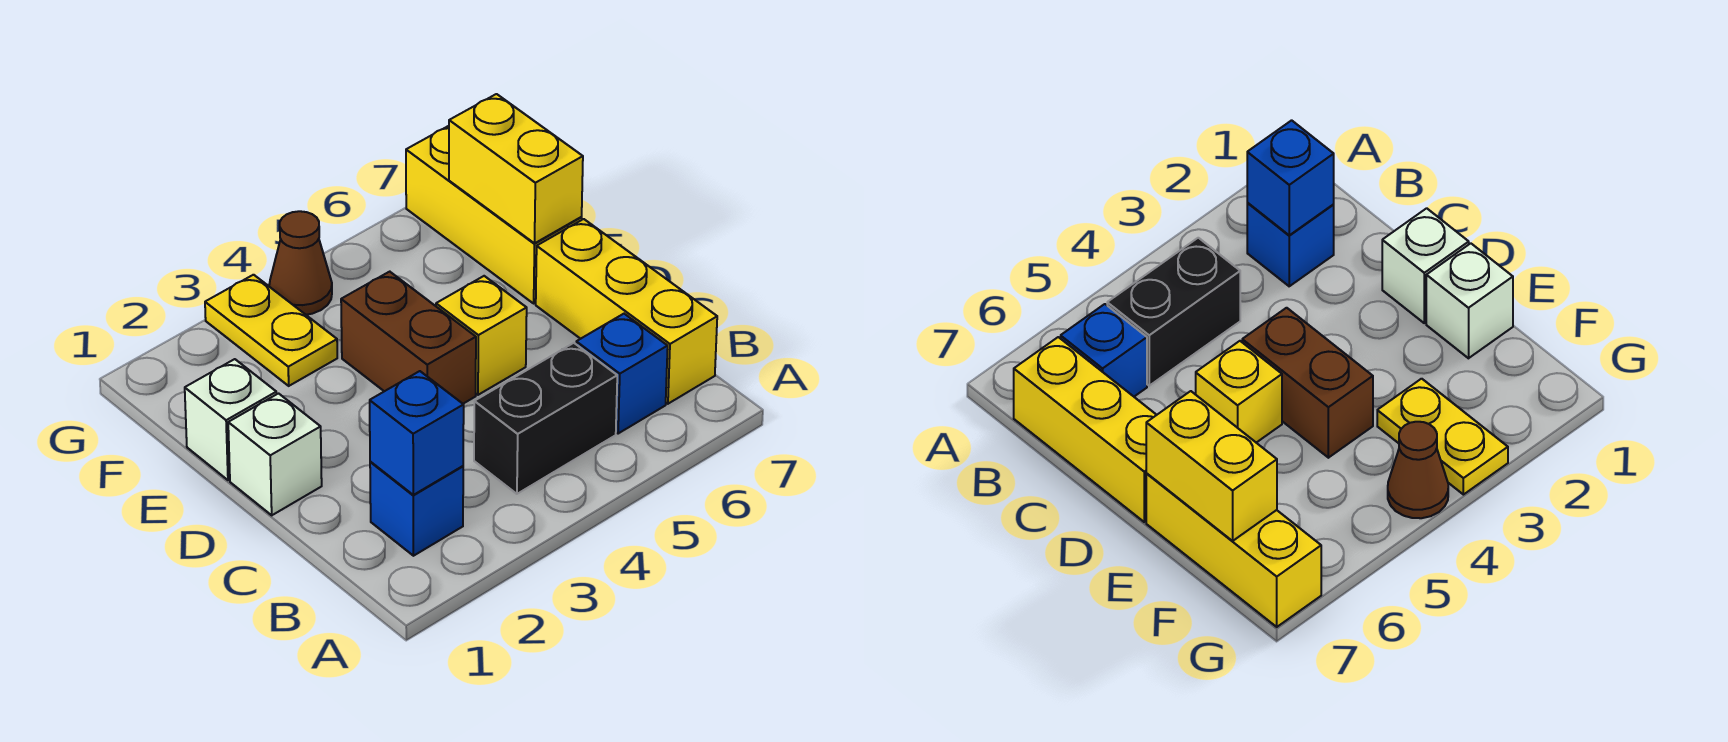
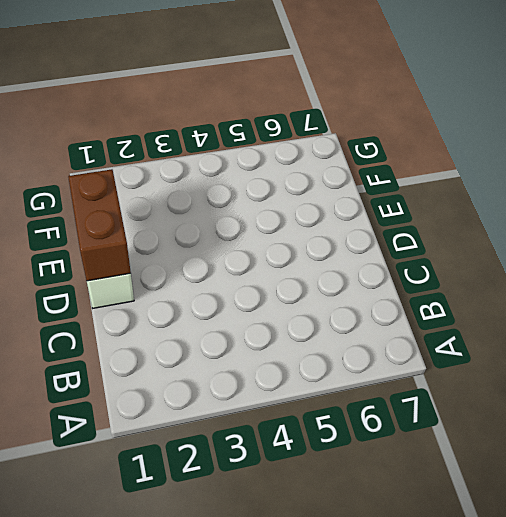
brown 1x2 brick [68,169,131,281] -> brown 1x2 brick moved to [341,272,476,404]
none -> blue 1x1 brick [370,462,463,556]
none -> black 1x2 brick [474,343,617,494]
none -> blue 1x1 brick [576,314,668,434]

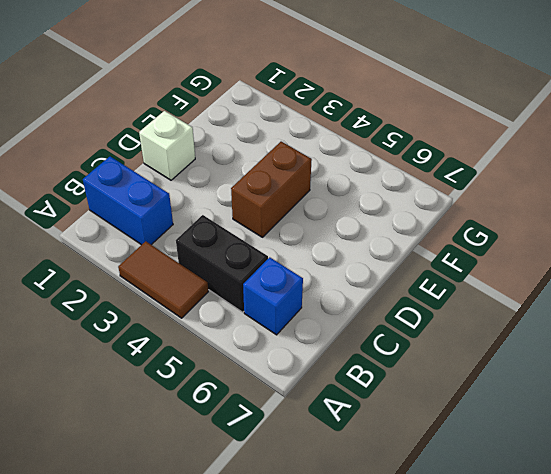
brown 1x2 tile [118,241,208,318] -> none
blue 1x2 brick [83,156,173,245] -> blue 1x1 brick [370,462,463,556]
none -> yellow 1x3 brick [536,219,717,404]
none -> yellow 1x1 brick [436,276,527,395]
none -> white 1x1 brick [185,359,276,480]

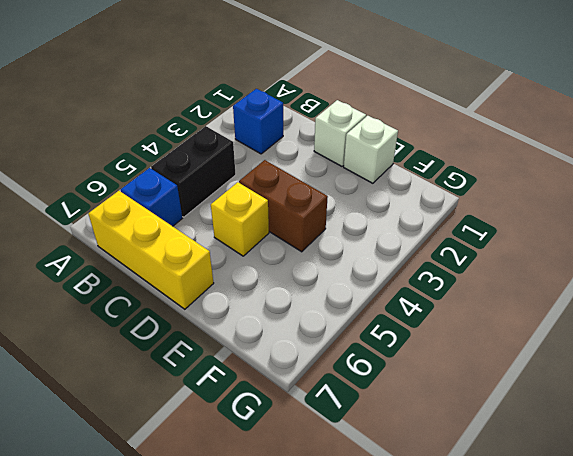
none -> yellow 1x3 brick [406,126,582,303]
none -> yellow 1x2 plate [205,275,337,386]
none -> brown 1x1 cone [269,211,332,315]

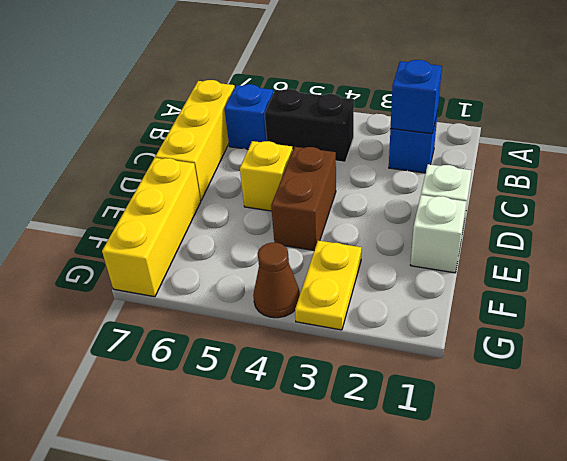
none -> yellow 1x2 brick [449,94,583,243]

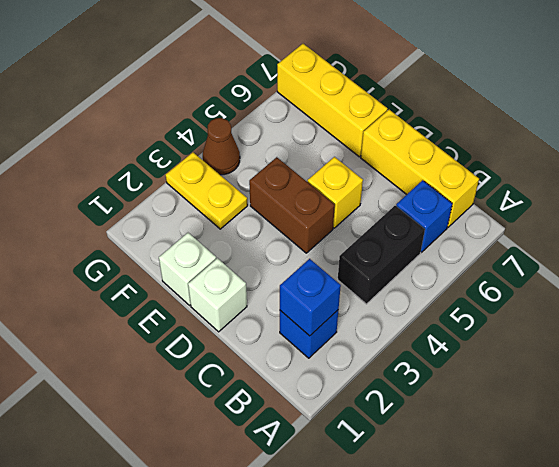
none -> yellow 1x2 brick [449,94,583,243]

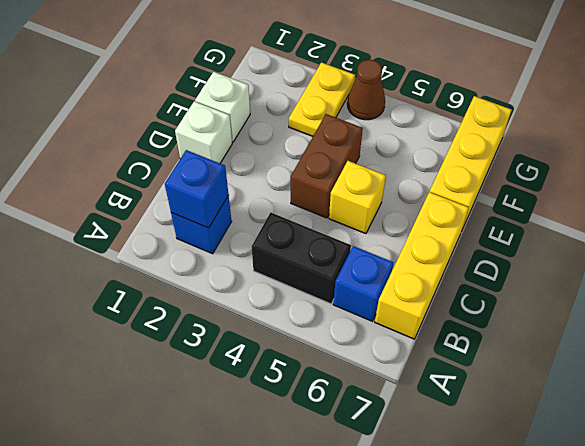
none -> yellow 1x2 brick [449,94,583,243]

